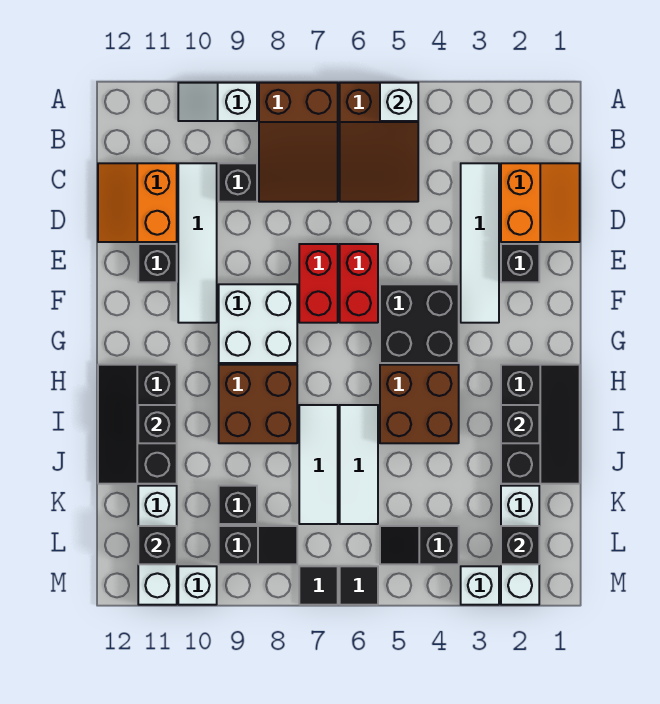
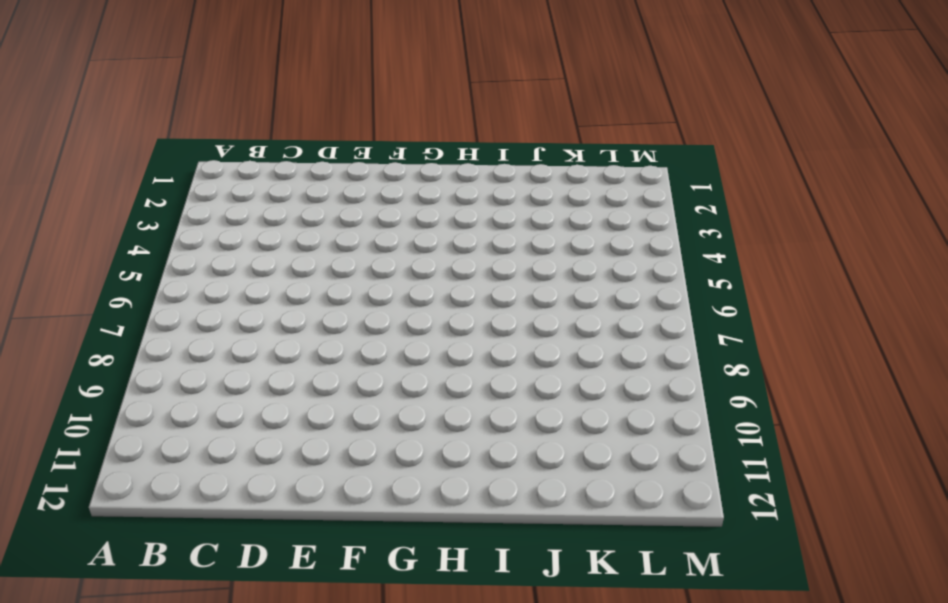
none -> brown 2x3 slope [340,83,418,202]
none -> brown 2x3 slope [259,83,338,202]
none -> white 1x2 slope [178,83,257,121]
none -> orange 2x2 slope [501,163,580,242]

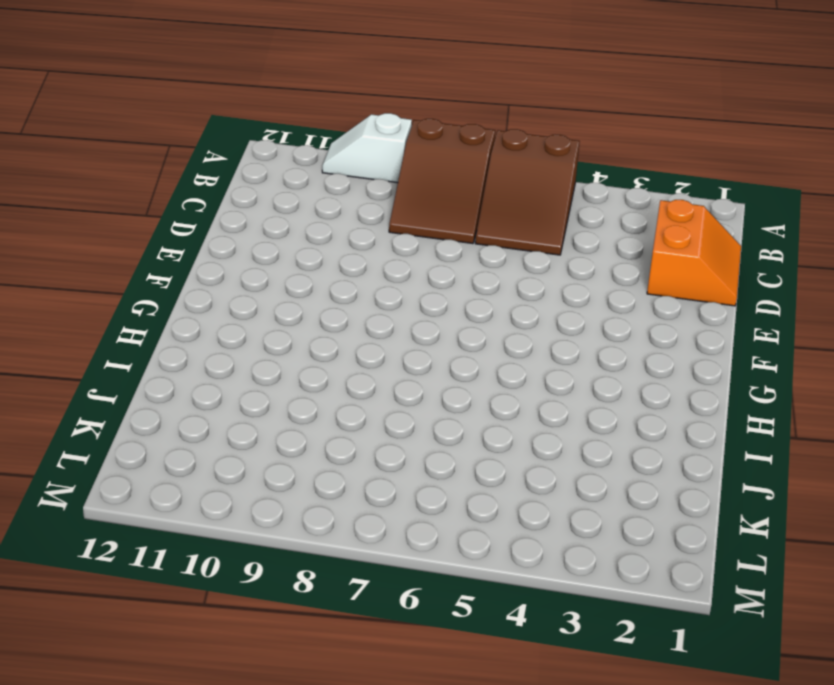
none -> white 1x4 tile [461,163,499,323]
none -> black 1x1 brick [219,163,257,202]
none -> white 1x4 tile [178,163,217,323]
none -> orange 2x2 slope [98,163,177,242]

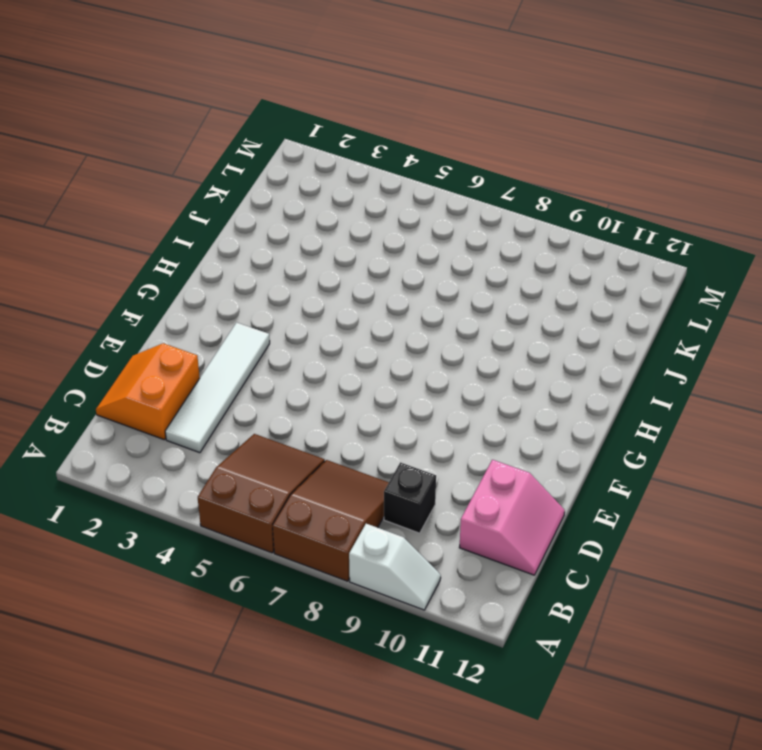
pink 2x2 slope [459,460,565,575] -> orange 2x2 slope [98,163,177,242]
none -> white 1x4 tile [178,163,217,323]
none -> black 1x1 brick [501,244,539,282]
none -> red 1x2 brick [340,244,378,323]
none -> red 1x2 brick [299,244,338,323]

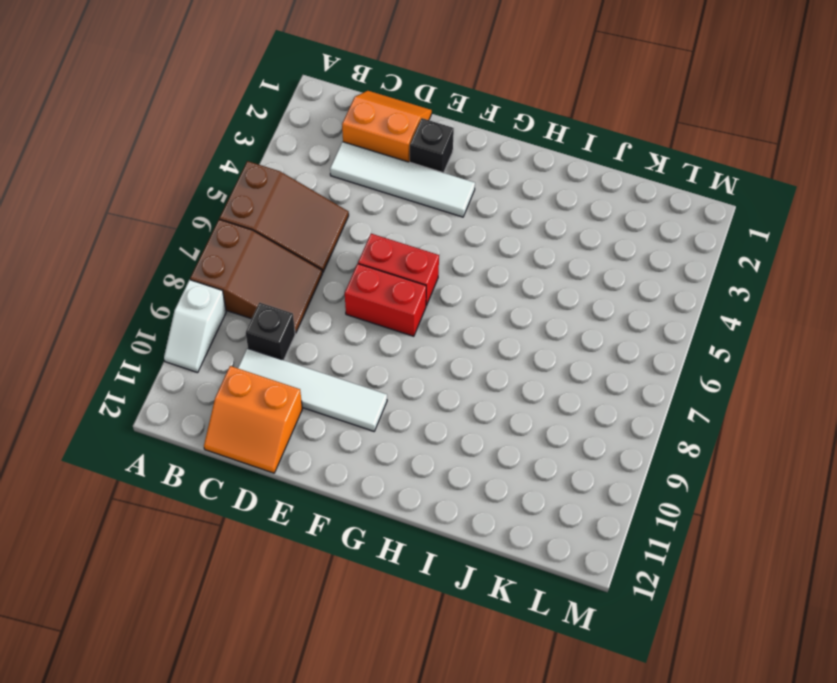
none -> black 1x1 brick [138,244,177,282]
none -> black 2x2 brick [380,284,459,363]
none -> white 2x2 brick [219,284,297,363]
none -> black 2x3 slope [501,365,580,484]

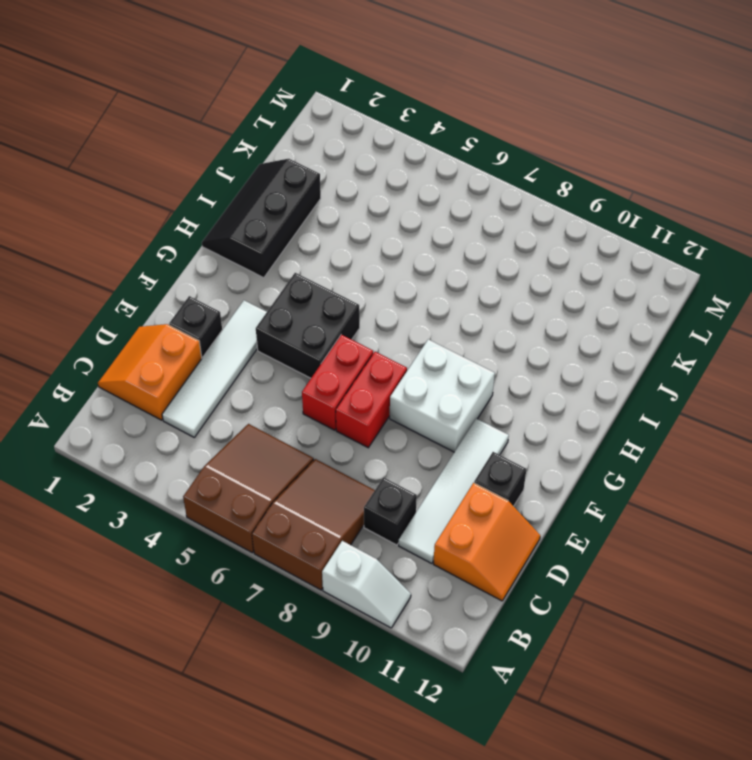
none -> brown 2x2 brick [380,365,459,443]
none -> brown 2x2 brick [219,365,297,443]
none -> black 2x3 slope [98,365,177,484]
none -> white 1x3 tile [340,405,378,524]

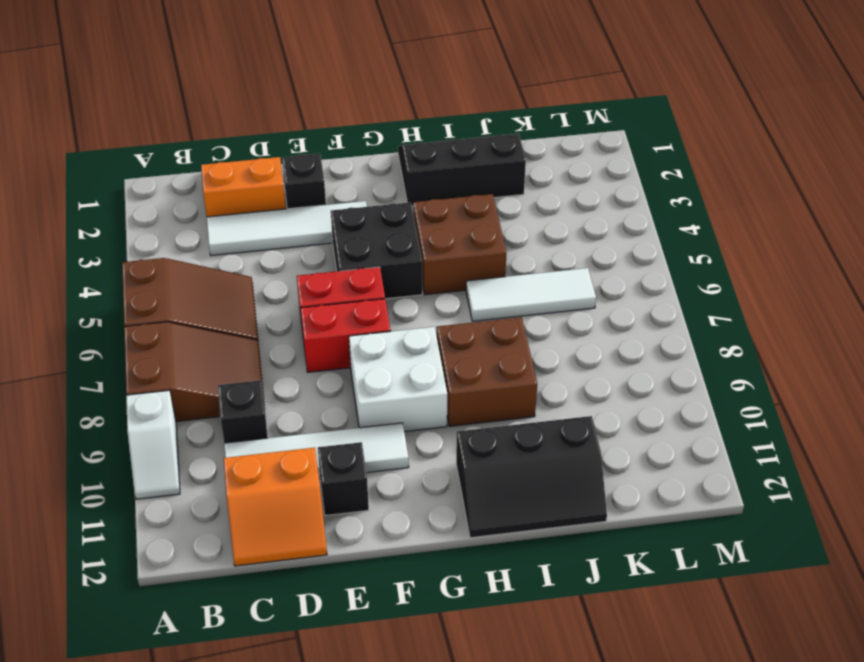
none -> white 1x3 tile [299,405,338,524]
none -> white 1x3 brick [501,486,539,605]
none -> black 1x1 brick [219,486,257,524]
none -> white 1x3 brick [138,486,177,605]

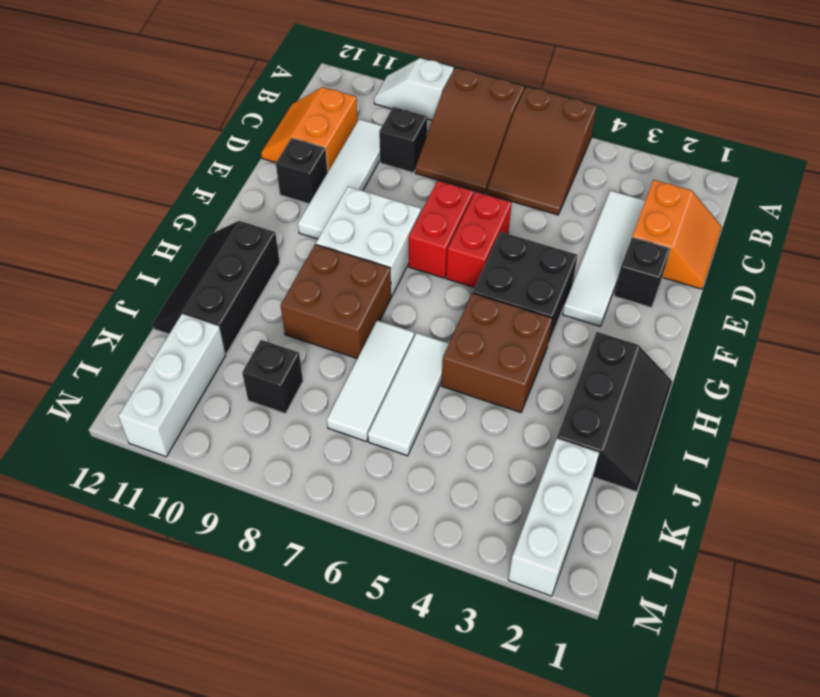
none -> black 1x2 slope [380,526,459,564]
none -> black 1x2 slope [219,526,297,564]
none -> white 1x1 brick [461,566,499,605]
none -> black 1x1 tile [340,566,378,605]

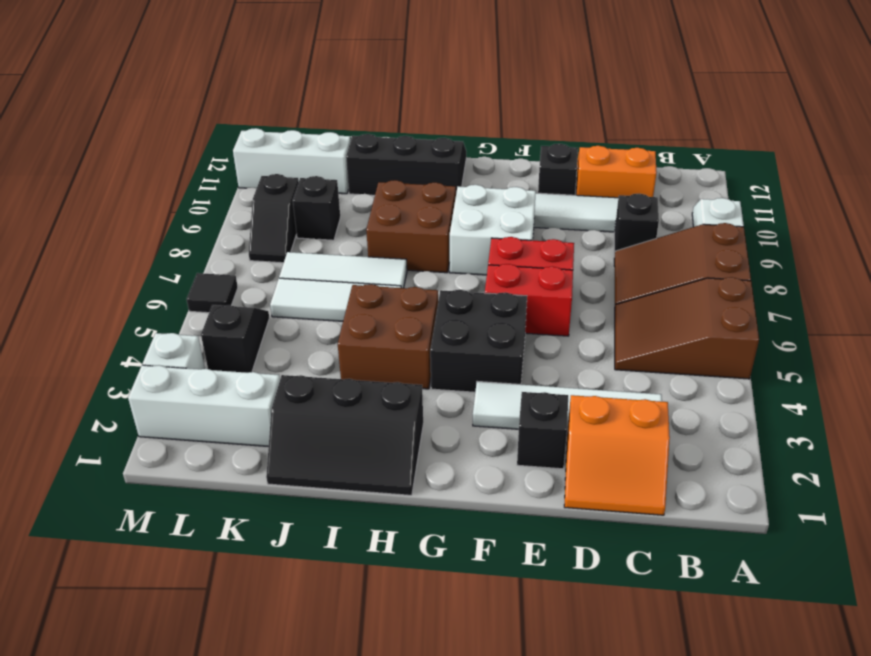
none -> black 1x1 tile [299,566,338,605]
none -> white 1x1 brick [178,566,217,605]
none -> white 1x1 brick [380,83,418,121]
none -> black 1x1 brick [501,405,539,443]

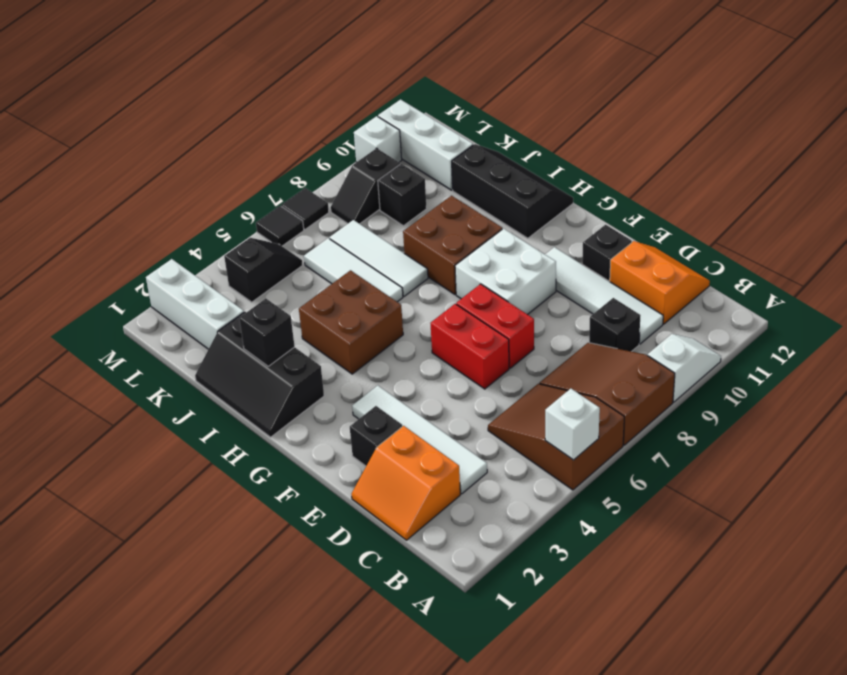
none -> black 2x2 brick [380,284,459,363]
none -> white 1x1 brick [461,566,499,605]
none -> black 1x1 brick [138,405,177,443]
none -> black 1x1 brick [501,526,539,564]

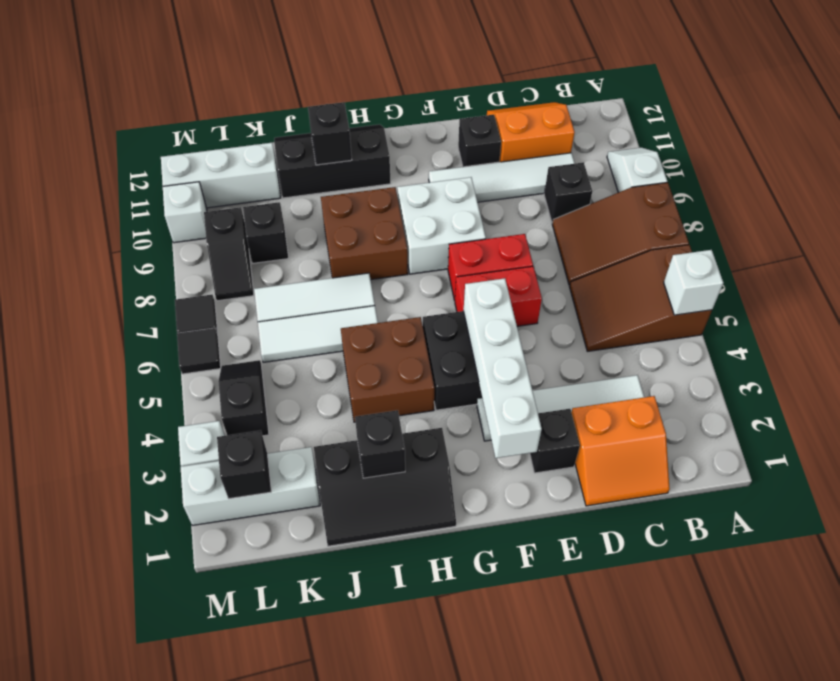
white 1x4 brick [464,278,542,458] -> none
none -> black 1x1 brick [138,526,177,564]

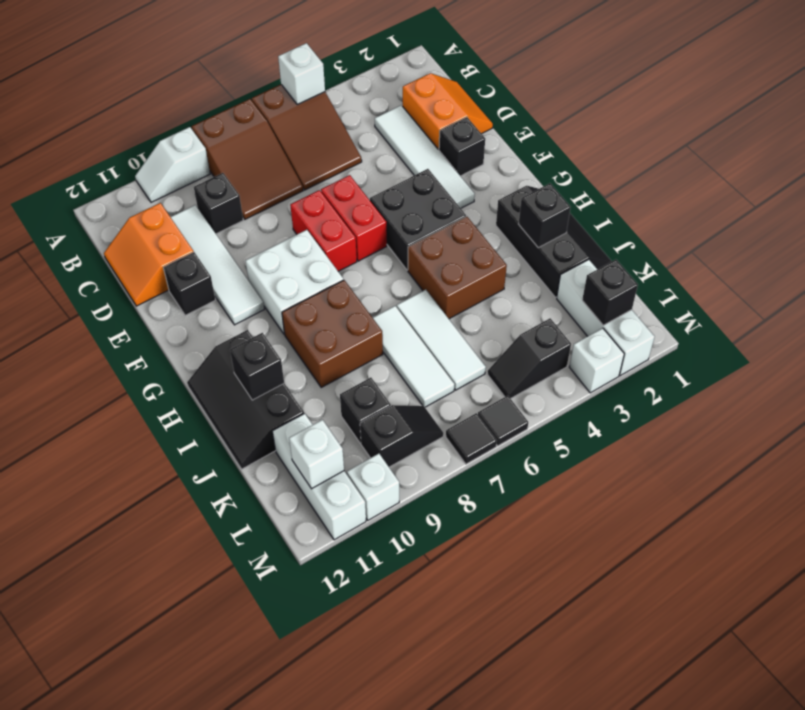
white 1x1 brick [289,420,344,489] -> black 1x1 brick [138,526,177,564]

